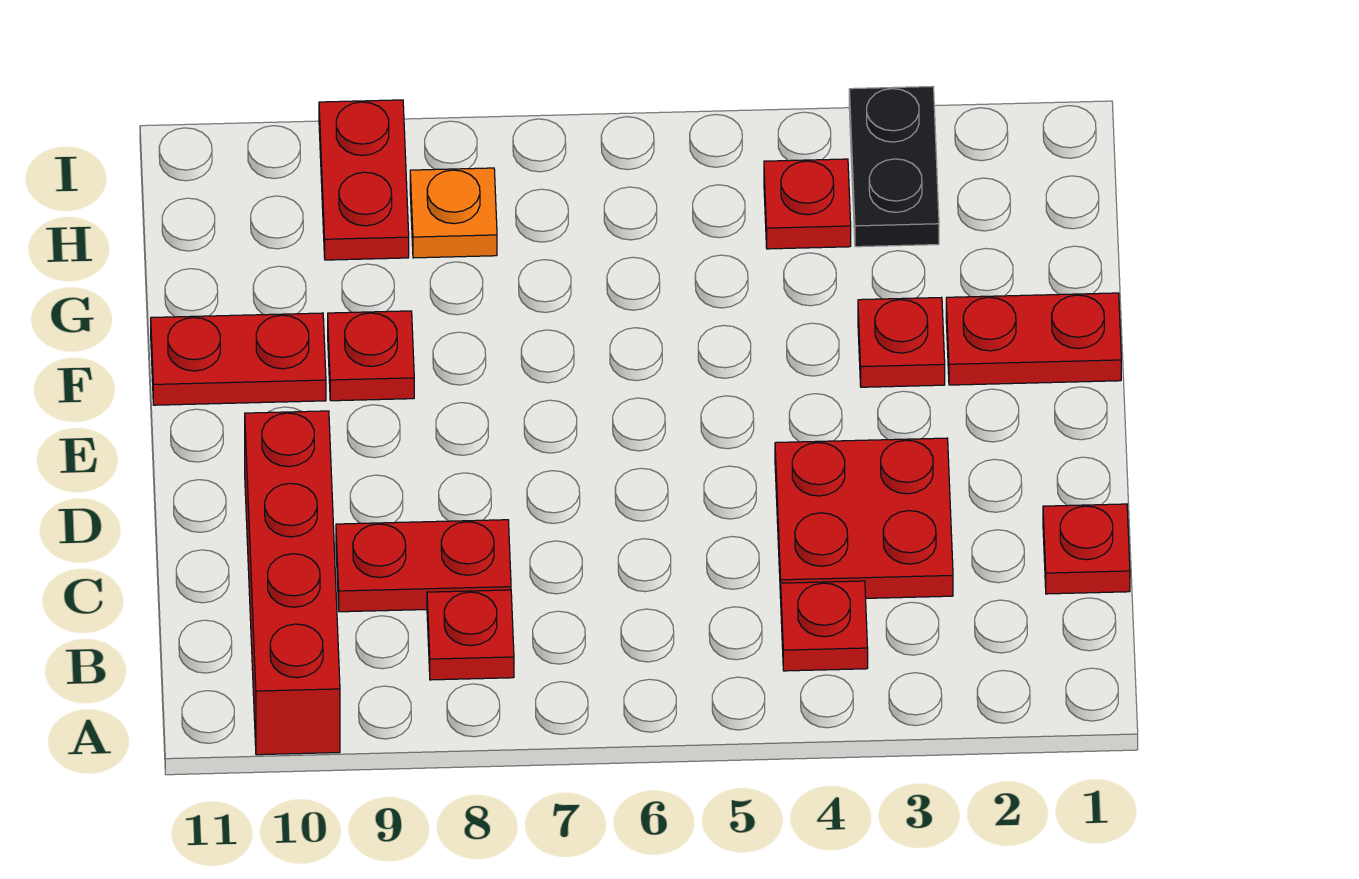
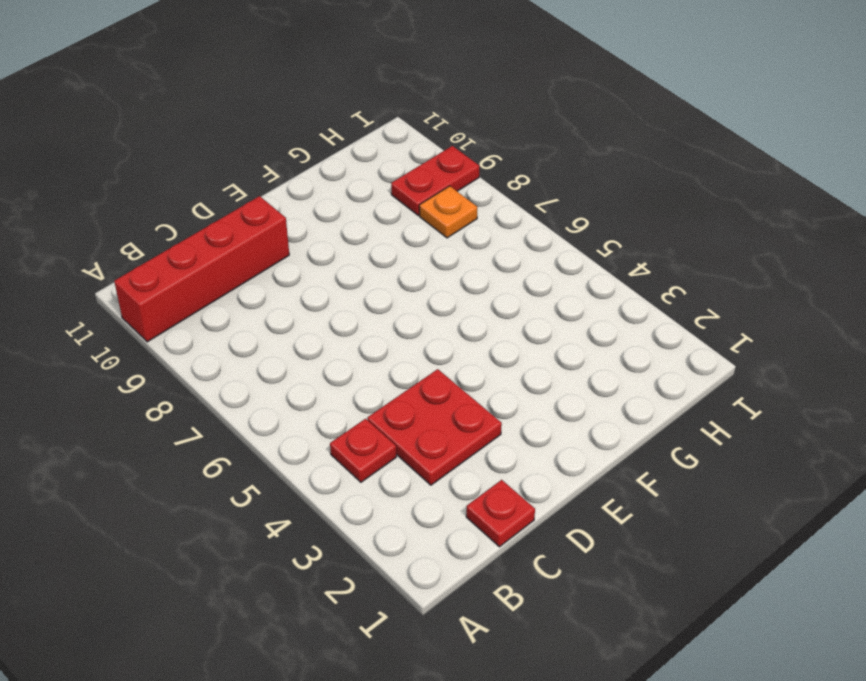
none -> red 1x1 plate [427,590,514,680]
none -> red 1x2 plate [336,520,511,612]
none -> red 1x2 plate [946,293,1121,385]

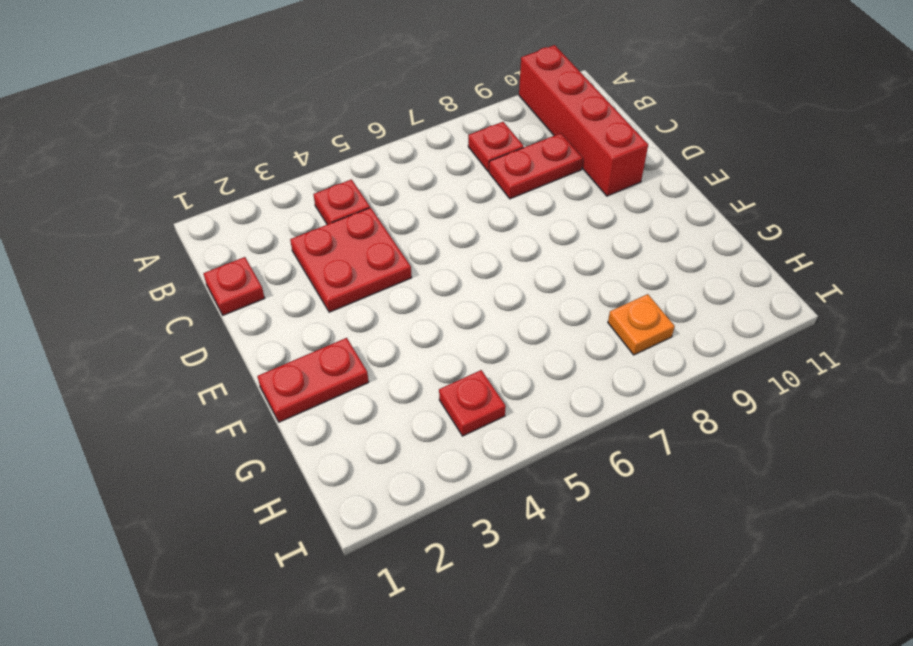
none -> red 1x1 plate [858,297,945,387]
none -> red 1x1 plate [328,311,414,401]
none -> red 1x2 plate [151,313,326,405]

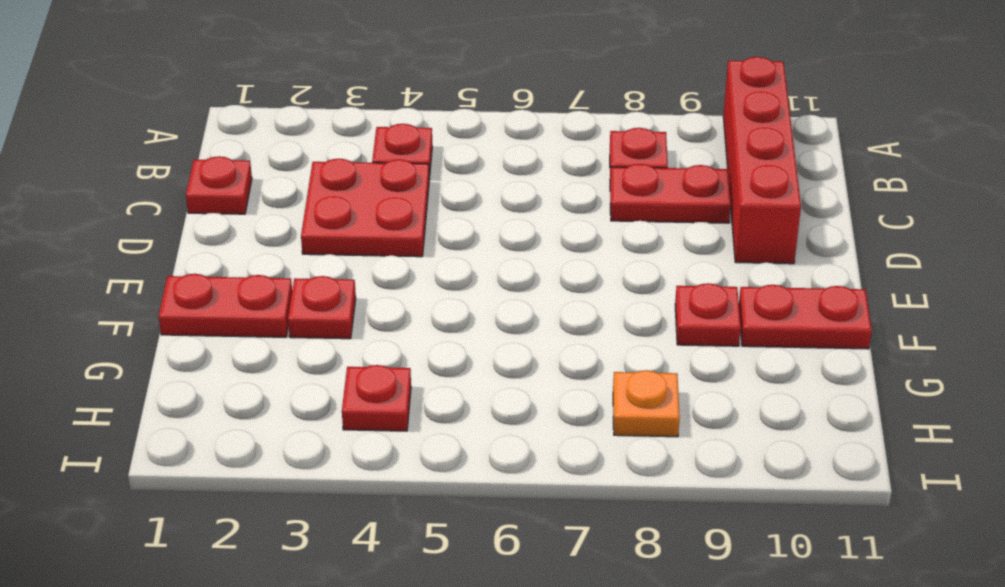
none -> black 1x2 plate [849,86,939,247]
none -> red 1x2 plate [319,100,409,260]

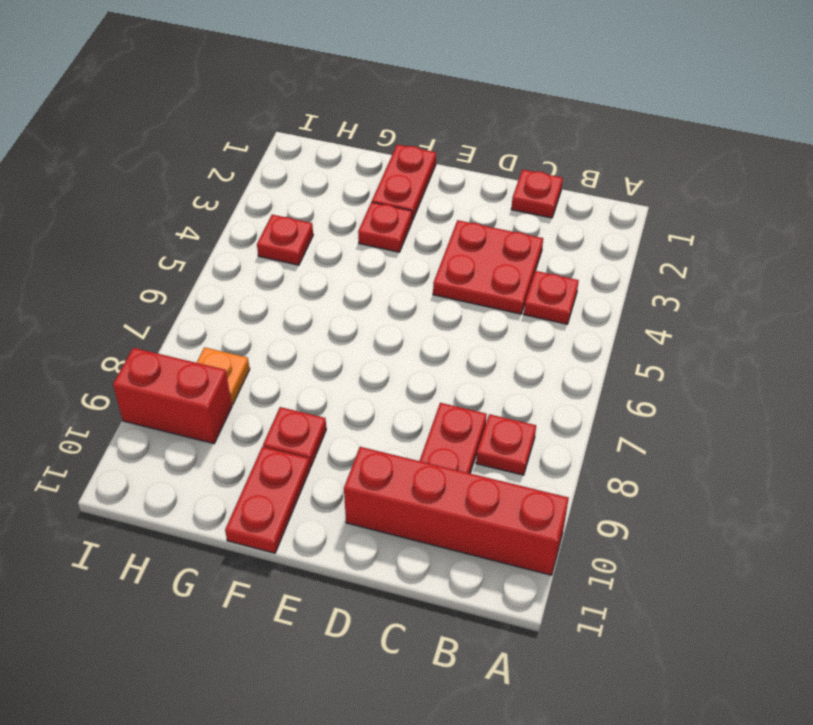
red 1x2 brick [113,348,232,444] -> red 1x2 plate [319,100,409,260]
none -> black 1x2 plate [849,86,939,247]

